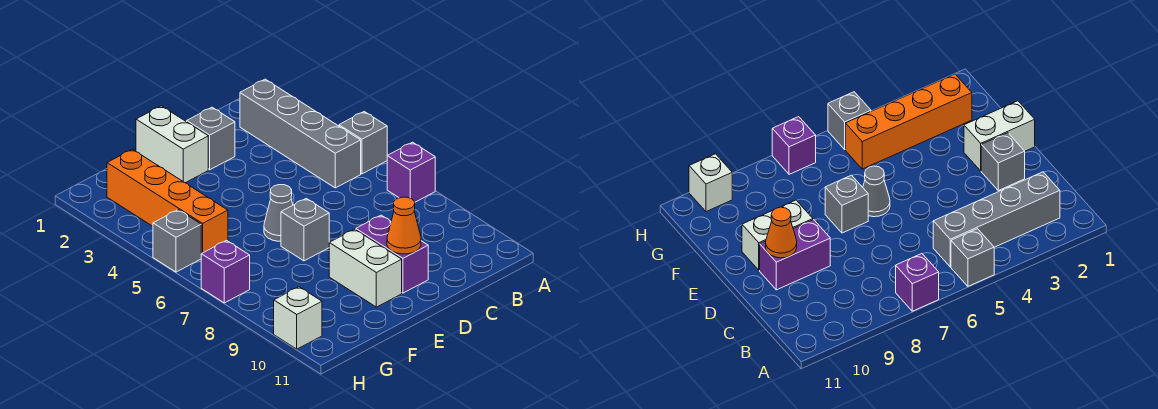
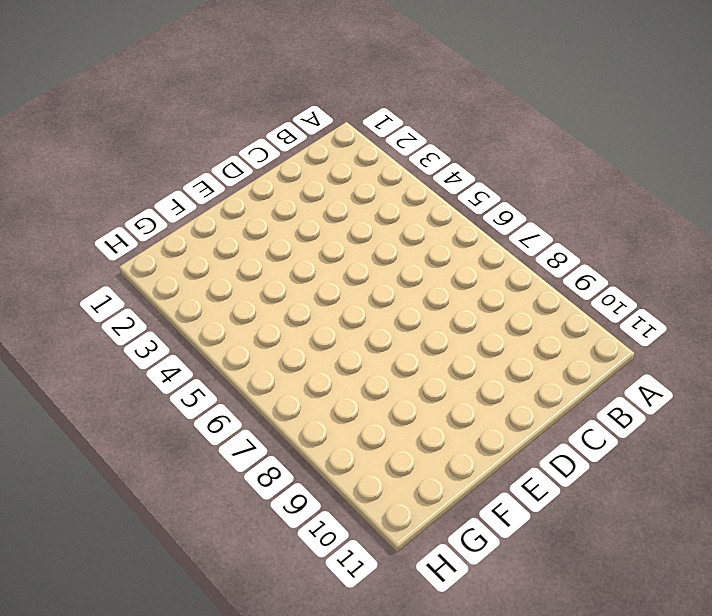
none -> grey 1x1 brick [339,112,387,174]
none -> purple 1x1 brick [387,142,435,202]
none -> grey 1x4 brick [240,79,361,188]

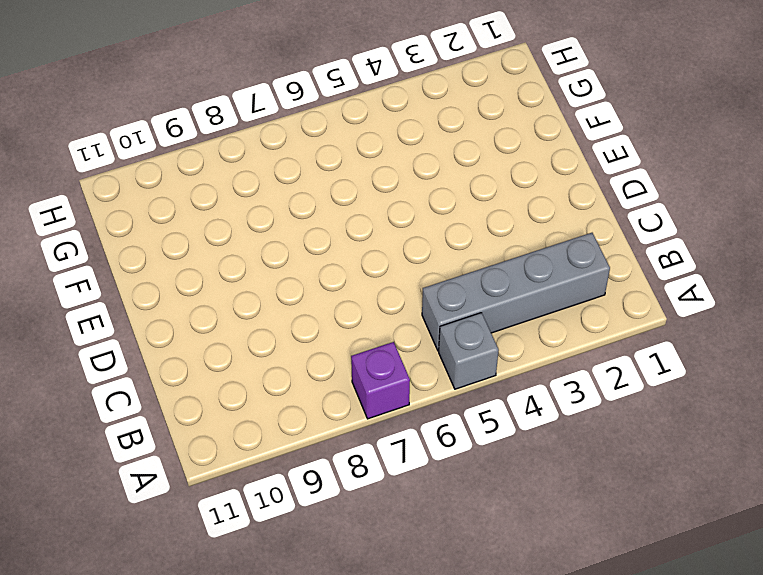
none -> grey 1x1 brick [187,107,235,170]
none -> purple 1x2 brick [356,215,428,293]
none -> white 1x2 brick [136,106,208,183]

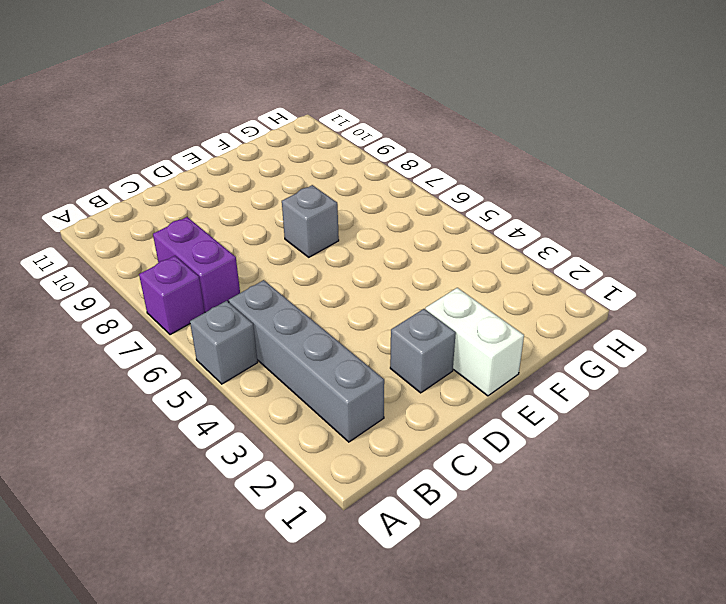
purple 1x2 brick [153,217,240,312] -> purple 1x2 brick moved to [356,215,428,293]
none -> grey 1x1 cone [264,185,293,241]
none -> white 1x2 brick [329,229,402,307]
none -> orange 1x4 brick [107,149,228,254]

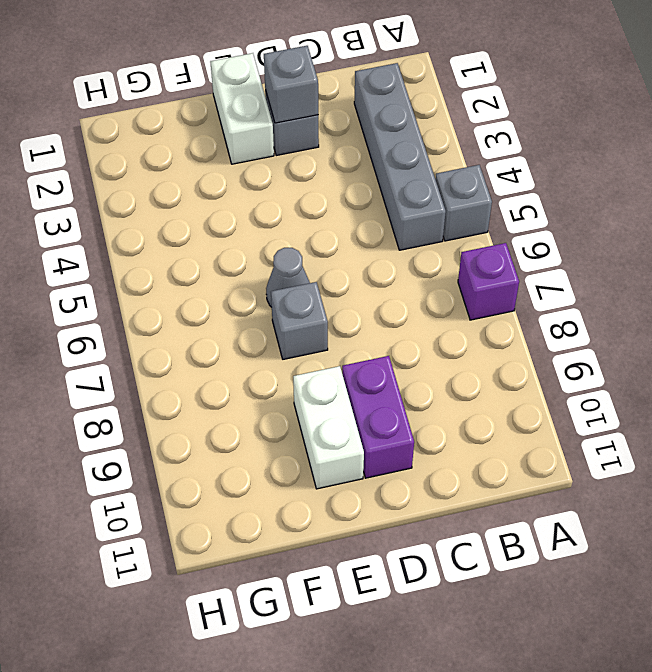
grey 1x1 brick [264,46,318,123] -> grey 1x1 brick moved to [153,210,201,272]
none -> orange 1x4 brick [107,149,228,254]
none -> purple 1x1 brick [201,241,250,303]
none -> white 1x1 brick [274,287,322,349]

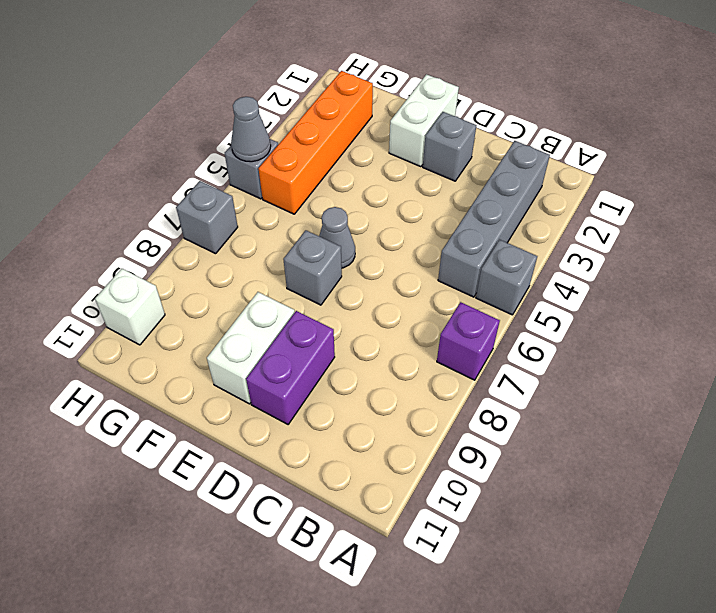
grey 1x1 cone [231,97,271,162] -> none
grey 1x1 brick [176,181,238,254] -> purple 1x1 brick [201,241,250,303]
none -> orange 1x1 cone [387,197,421,254]

